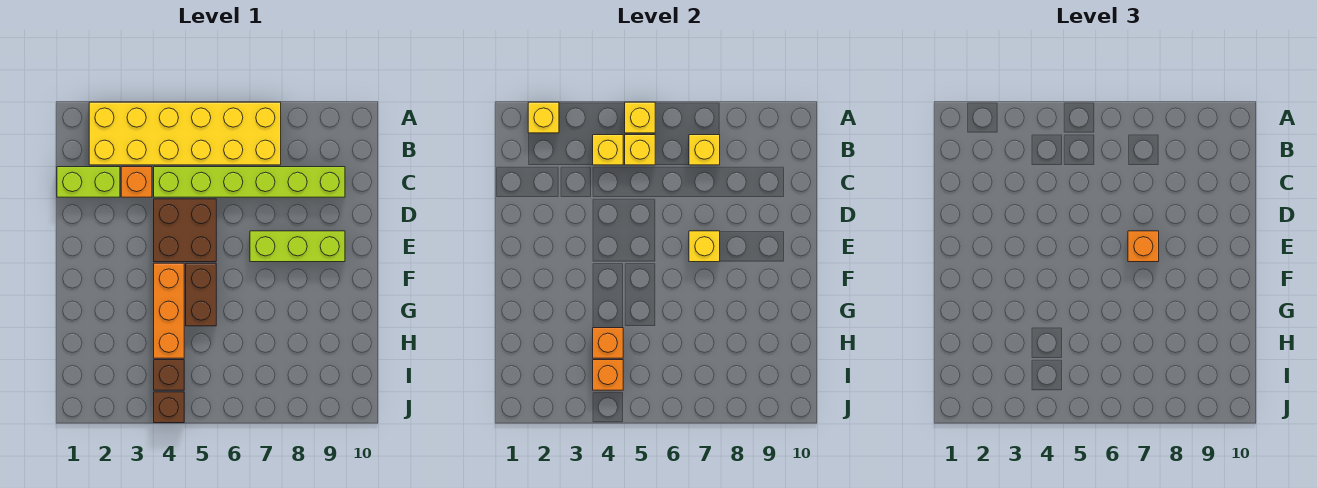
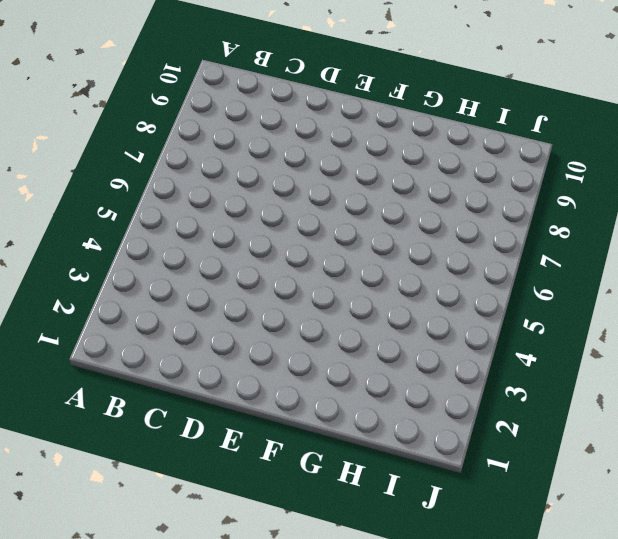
none -> yellow 2x6 brick [89,102,281,165]
none -> lime 1x2 brick [57,167,120,197]
none -> orange 1x1 brick [121,167,152,197]

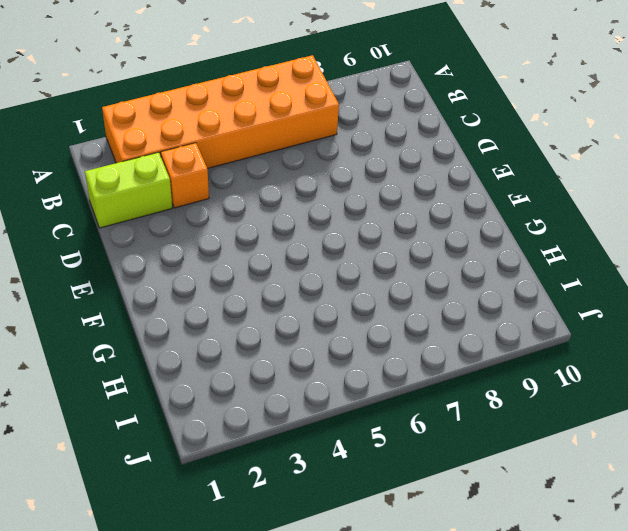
orange 2x6 brick [102,55,339,169] -> yellow 2x6 brick [89,102,281,165]
none -> lime 1x6 brick [154,167,345,197]
none -> brown 2x2 brick [154,199,216,262]
none -> lime 1x3 brick [250,231,345,262]

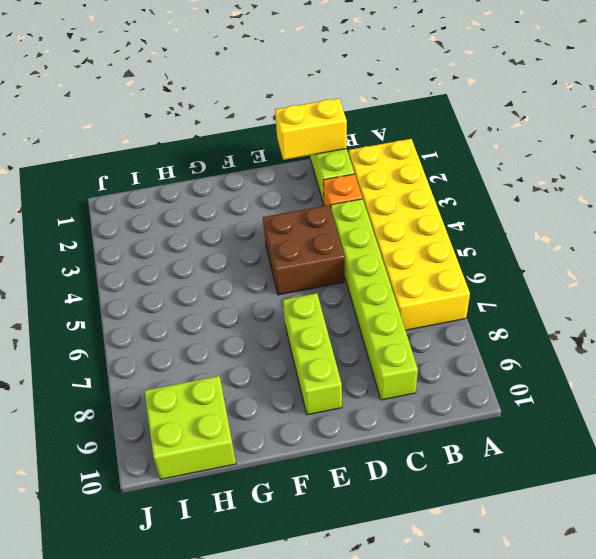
yellow 1x2 brick [275,98,347,160] -> none
lime 2x2 brick [144,376,236,479] -> none
none -> orange 1x3 brick [154,263,184,358]
none -> brown 1x2 brick [186,263,216,326]
none -> brown 1x1 brick [154,360,184,390]

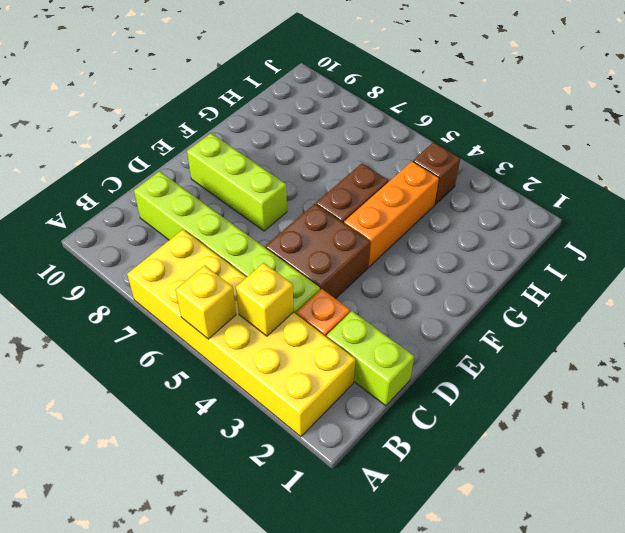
none -> brown 1x1 brick [154,392,184,423]
none -> yellow 1x1 brick [528,102,559,133]
none -> yellow 1x1 brick [625,135,655,165]

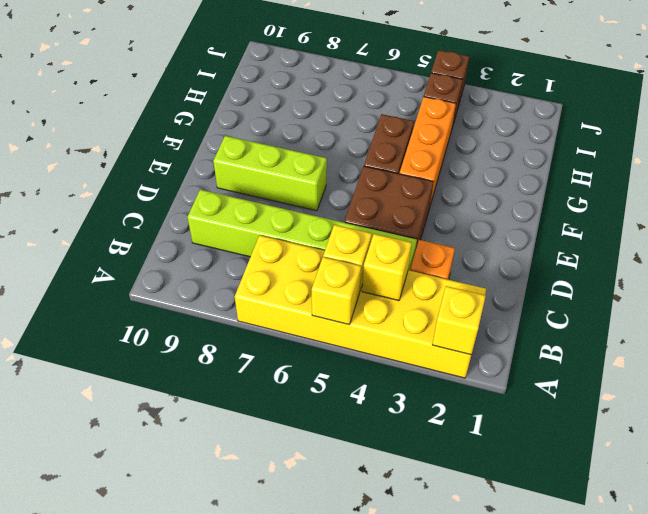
none -> lime 1x2 brick [57,167,120,197]
none -> yellow 1x1 brick [689,135,720,165]
none -> yellow 1x1 brick [689,231,720,262]

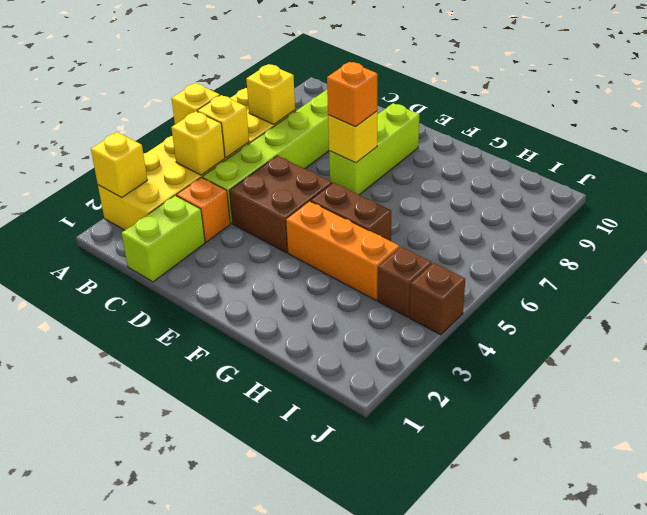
none -> orange 1x1 brick [593,328,623,358]
none -> orange 1x1 brick [593,360,623,390]

